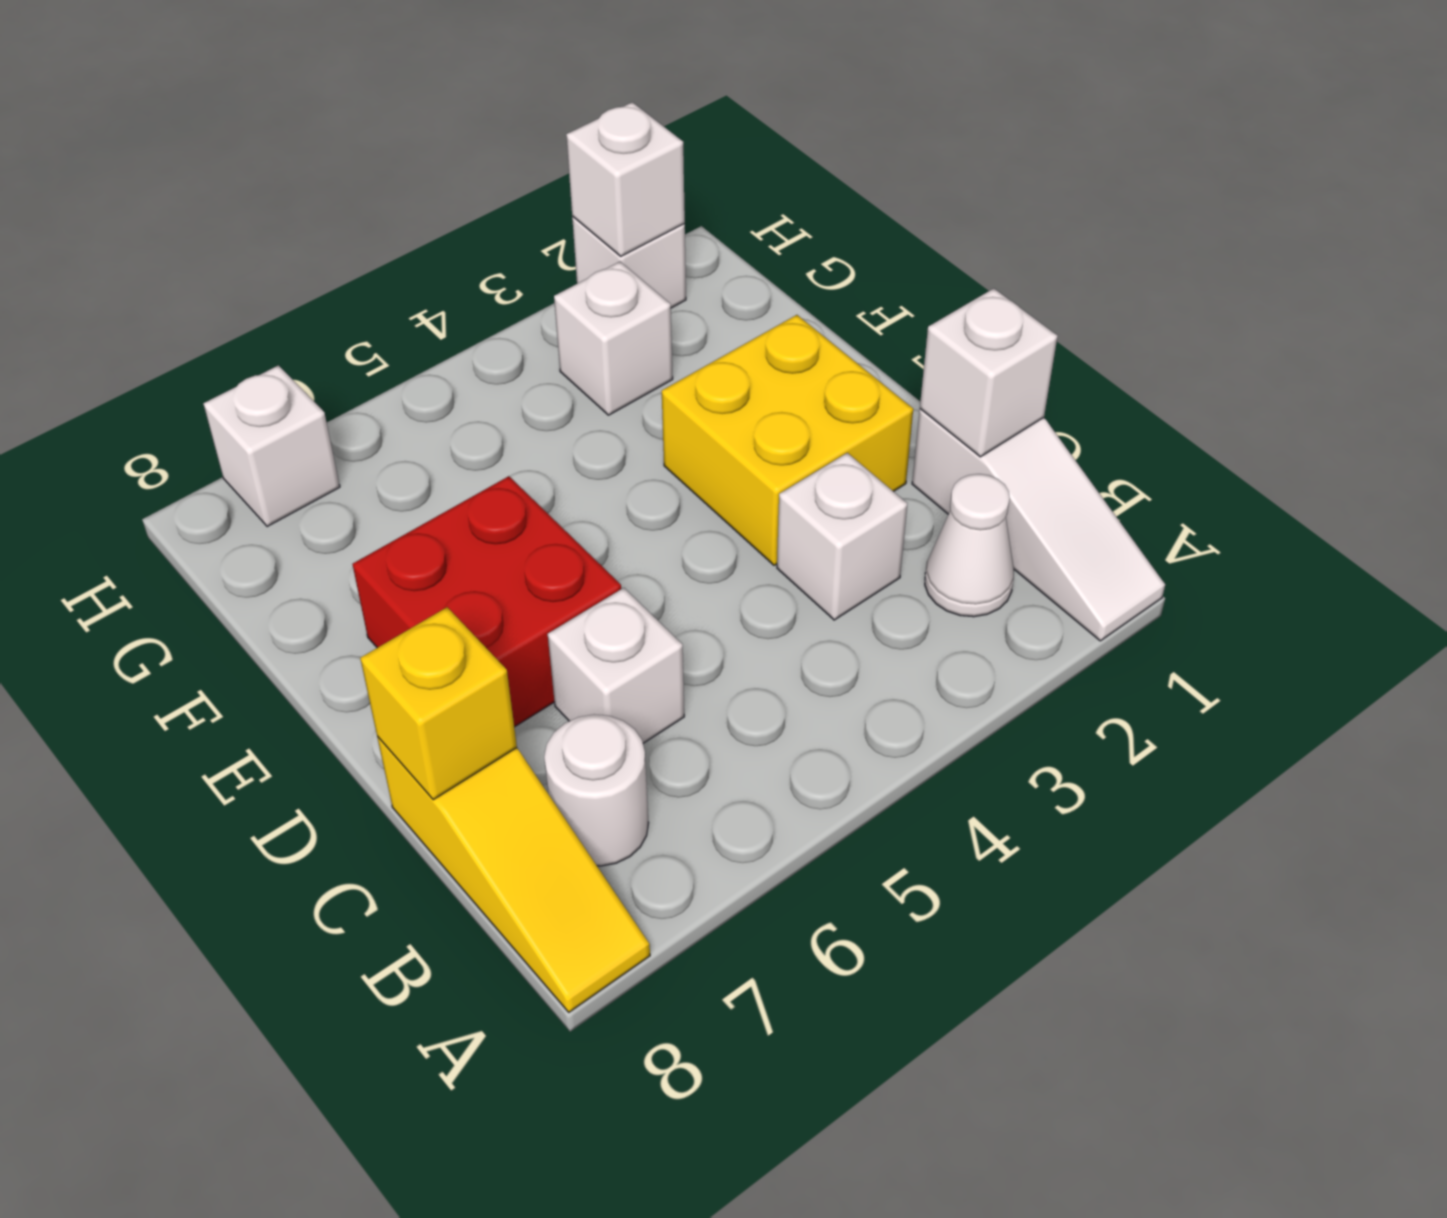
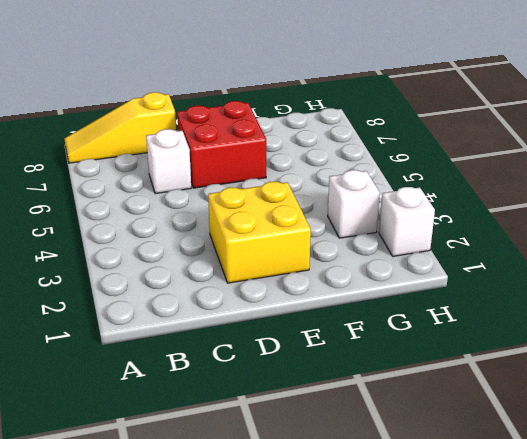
none -> white 1x3 slope [912,409,1165,641]
none -> white 1x1 cone [925,474,1014,617]
none -> white 1x1 round brick [544,714,649,866]

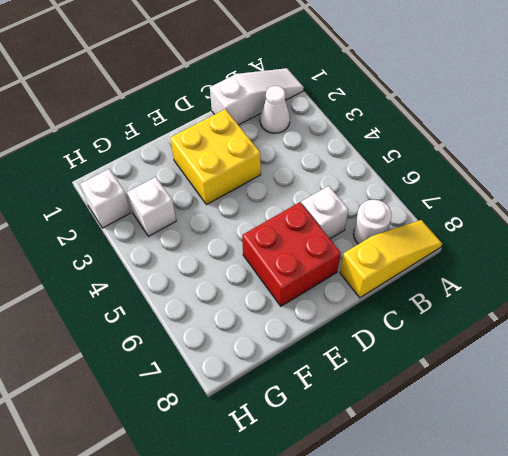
none -> white 1x1 brick [777,453,907,620]
none -> white 1x1 brick [203,365,340,527]
none -> white 1x1 brick [920,288,1058,457]

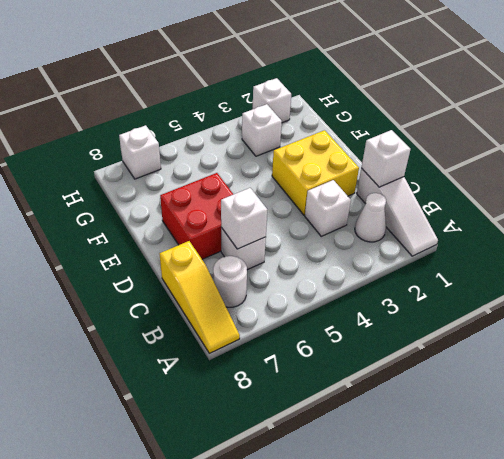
white 1x1 brick [221,188,267,249] -> white 1x1 brick moved to [566,102,685,256]
none -> yellow 1x1 brick [360,607,517,800]

